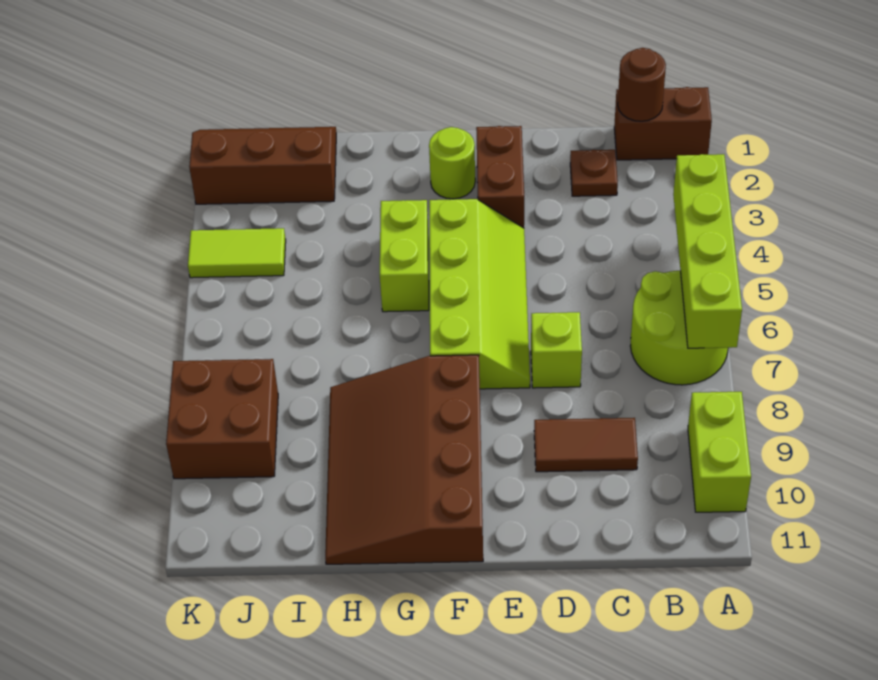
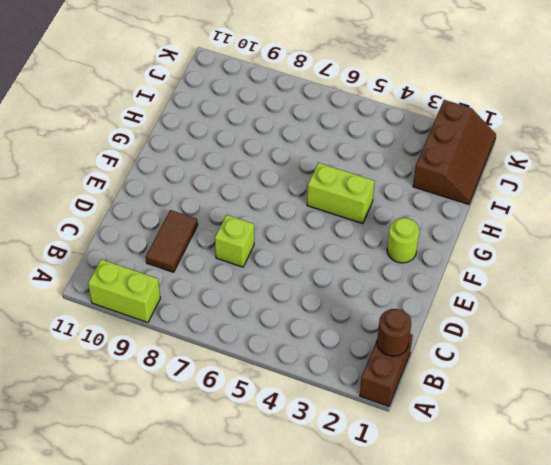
none -> lime 2x2 round brick [630,271,728,385]
none -> brown 1x1 plate [570,150,618,196]
none -> brown 1x2 brick [476,126,524,228]

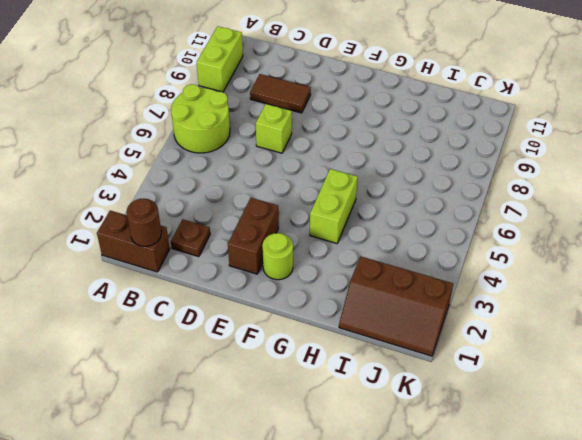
none -> lime 2x4 slope [429,199,530,389]
none -> brown 3x4 slope [325,355,483,564]
none -> lime 1x2 tile [188,228,286,278]

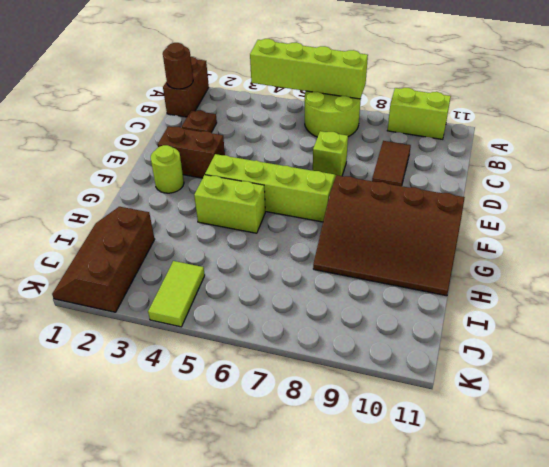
none -> brown 2x2 brick [166,359,278,479]

